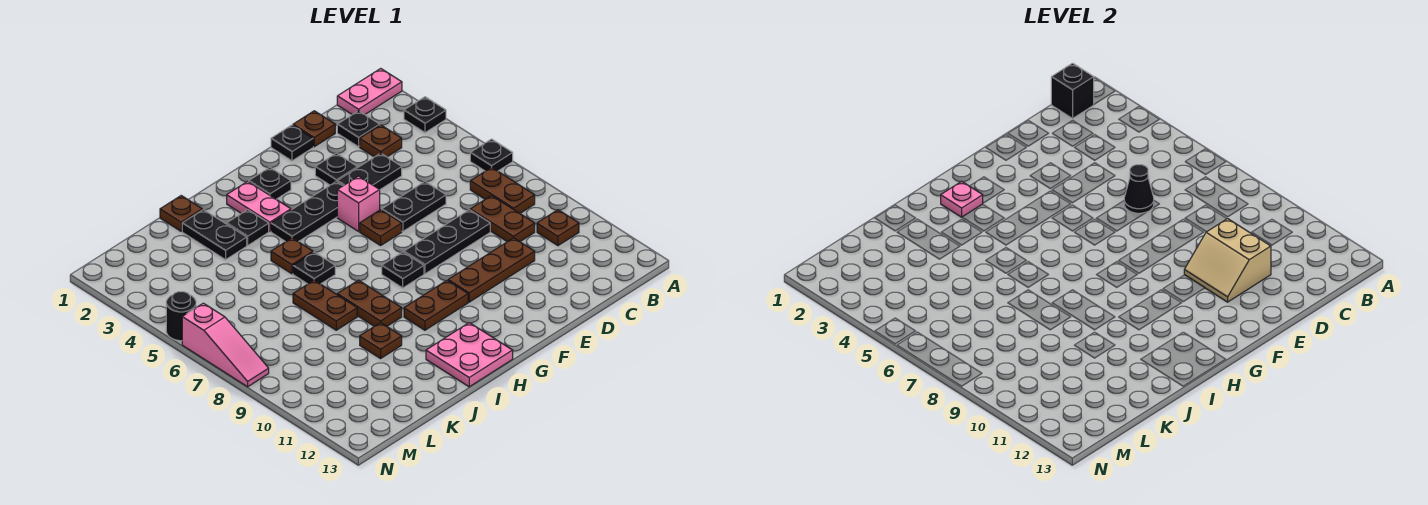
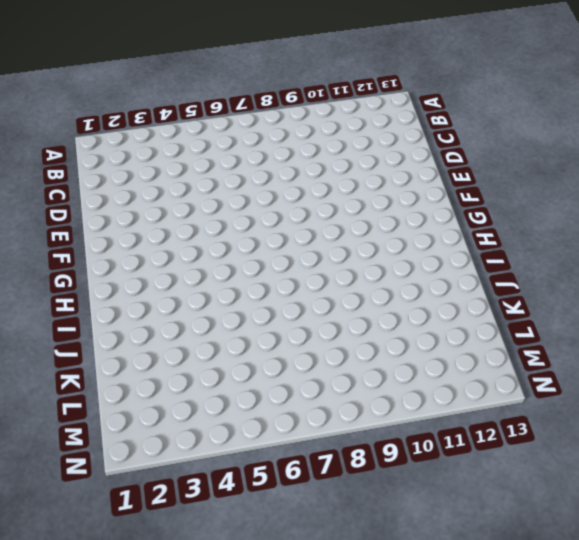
none -> pink 1x2 plate [337,69,402,115]
none -> black 1x1 plate [404,97,446,133]
none -> black 1x1 plate [470,139,513,171]
none -> brown 1x2 plate [470,167,535,213]

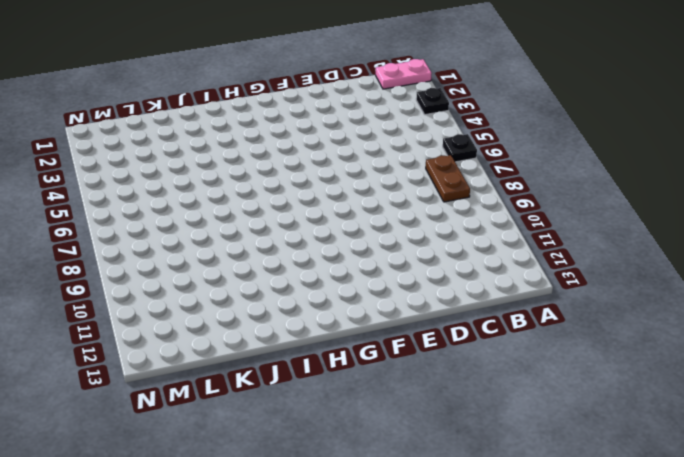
none -> brown 1x1 plate [537,210,579,246]
none -> black 1x1 plate [337,111,380,147]
none -> brown 1x1 plate [360,125,402,157]
none -> brown 1x2 plate [470,196,535,242]

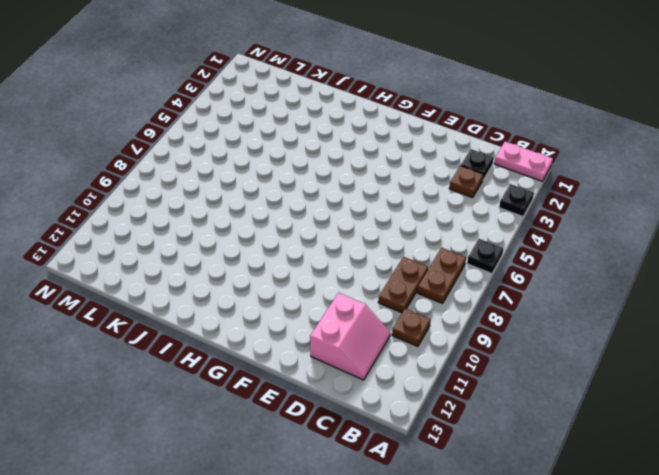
pink 2x2 slope [310,293,390,380] -> none
none -> brown 1x1 plate [293,111,335,147]
none -> black 1x2 plate [337,153,402,190]
none -> black 1x2 plate [382,182,446,231]
none -> black 1x3 plate [404,210,490,274]

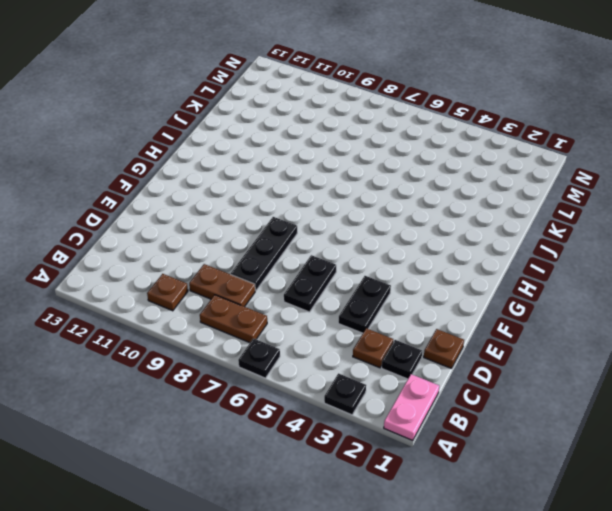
none -> brown 1x3 plate [448,238,535,302]
none -> black 1x1 plate [271,125,313,161]
none -> black 1x1 plate [315,153,357,185]
none -> black 1x3 plate [271,181,343,242]

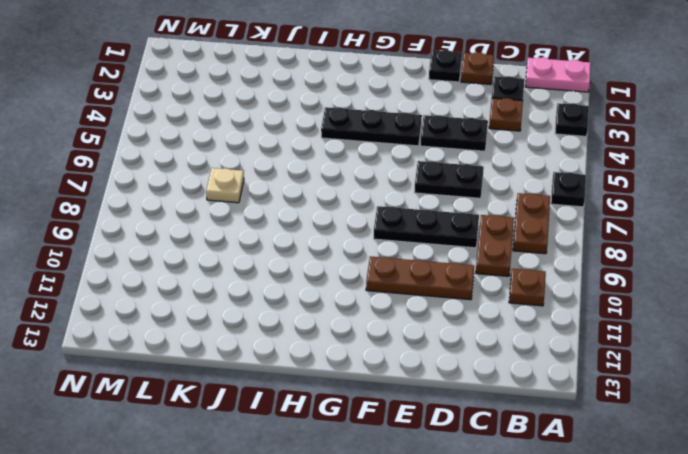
tan 1x1 plate [206,168,244,203] -> none
none -> black 1x1 plate [315,153,357,185]
none -> pink 1x1 brick [337,176,380,231]
none -> brown 1x1 plate [360,210,402,245]
none -> black 1x1 plate [249,167,291,199]

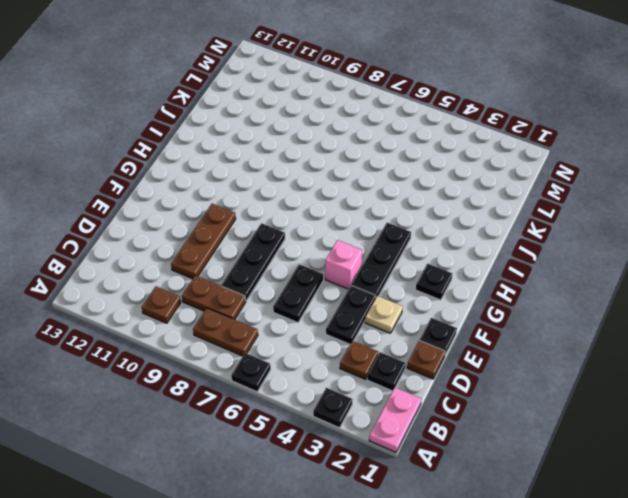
tan 1x1 plate [365,296,403,333] -> black 1x1 plate [315,153,357,185]
none -> brown 1x1 plate [360,210,402,245]
none -> black 1x1 plate [382,252,424,288]
none -> brown 1x2 plate [404,280,468,330]
none -> pink 1x2 plate [227,181,291,231]

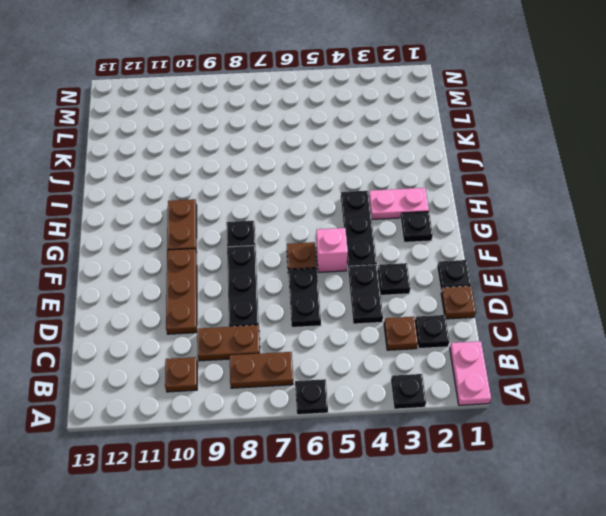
none -> pink 2x2 plate [426,323,513,387]
none -> black 1x1 plate [227,210,269,245]
none -> brown 1x1 plate [271,238,313,274]
none -> black 1x1 plate [293,252,335,284]

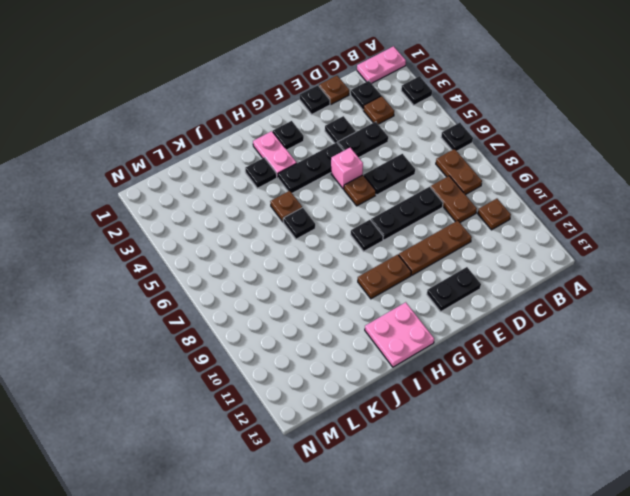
black 1x2 plate [427,267,481,311] -> black 1x2 plate turned to [182,210,247,260]
none -> brown 1x2 plate [337,280,402,326]
none -> brown 1x1 plate [160,196,202,231]
none -> brown 1x2 plate [293,280,357,330]
none -> brown 1x1 plate [360,323,402,358]

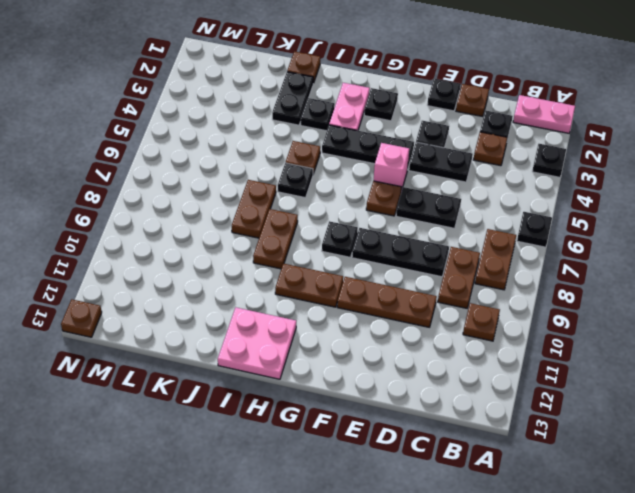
brown 1x1 plate [61,299,102,337] -> brown 1x1 plate moved to [360,323,402,358]
none -> black 1x1 round brick [166,292,196,341]
none -> pink 1x3 slope [182,303,269,387]
none -> black 1x1 brick [1051,63,1094,118]
none -> black 1x1 cone [1124,165,1154,213]

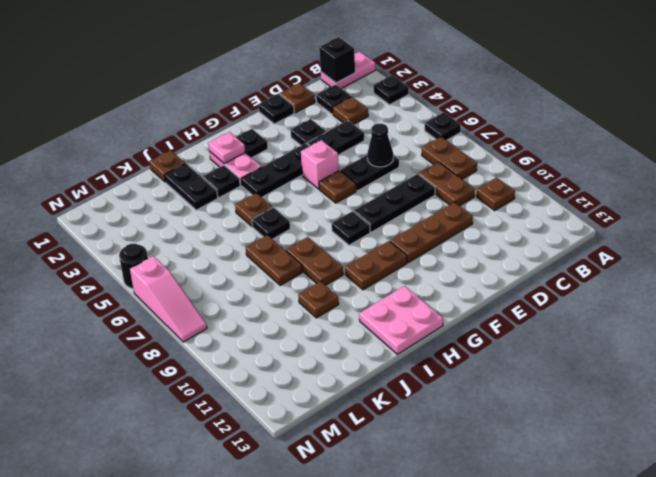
none -> tan 2x2 slope [1184,219,1271,302]

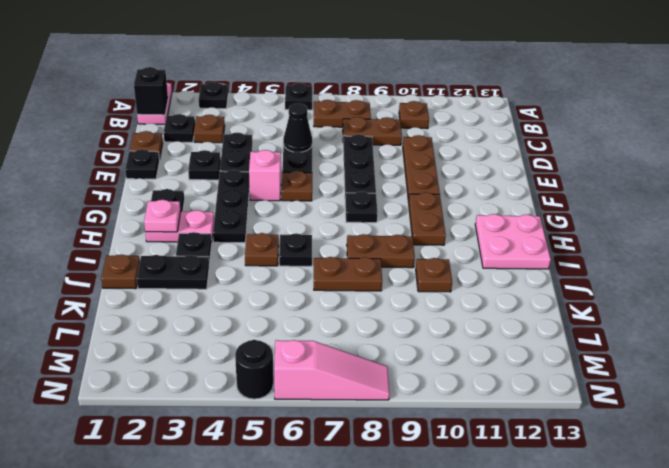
none -> tan 2x2 slope [1184,219,1271,302]

